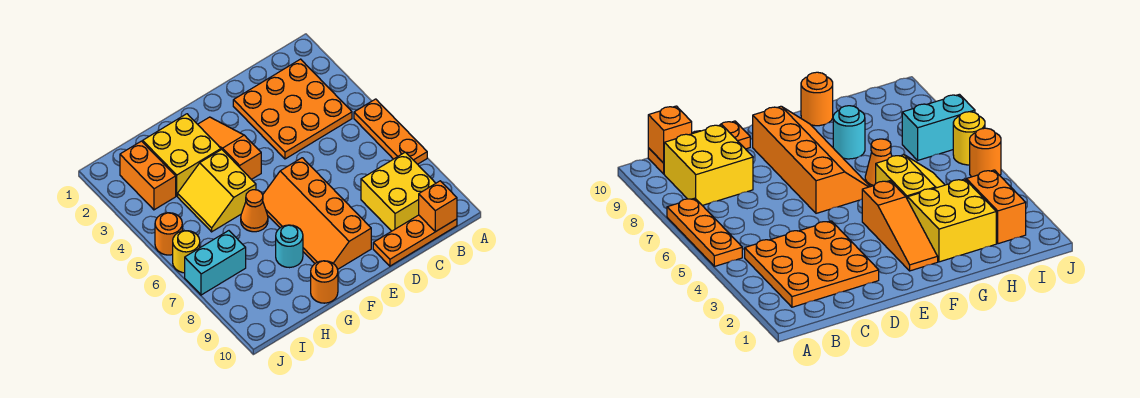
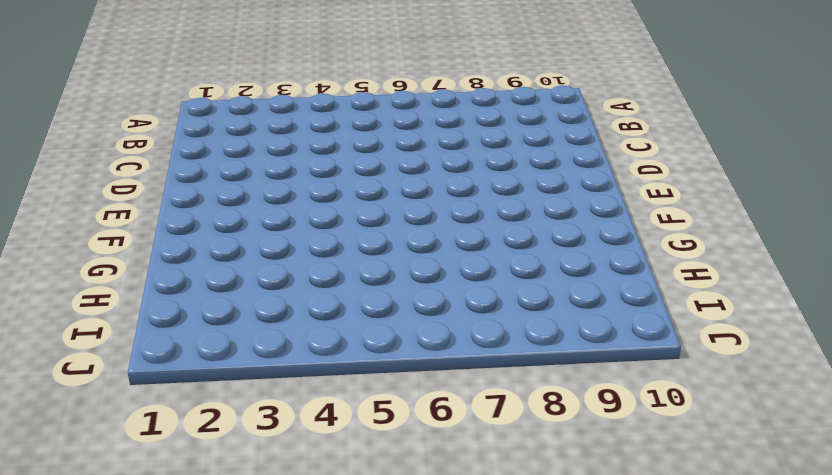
none -> orange 1x3 plate [354,99,427,164]
none -> orange 3x3 plate [233,59,352,159]
none -> yellow 2x2 brick [361,152,436,231]

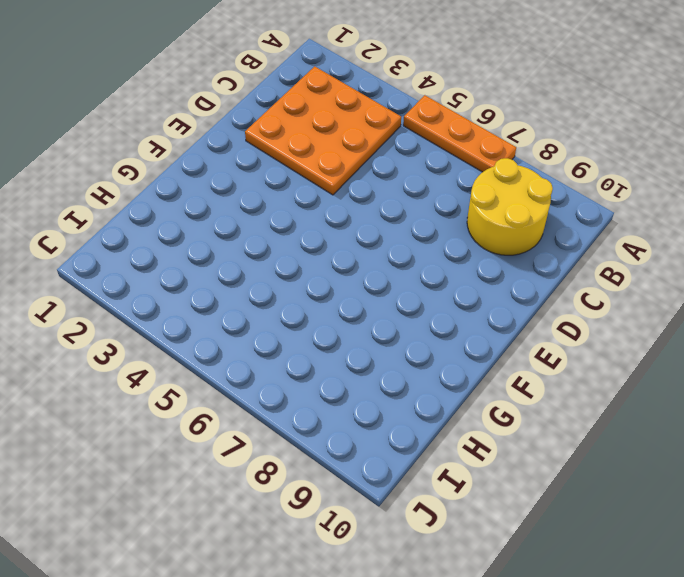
yellow 2x2 round brick [467,158,553,255] -> yellow 2x2 brick [361,152,436,231]
none -> orange 1x3 plate [373,215,457,266]
none -> orange 2x4 slope [263,158,371,269]
none -> orange 1x3 slope [198,117,261,180]

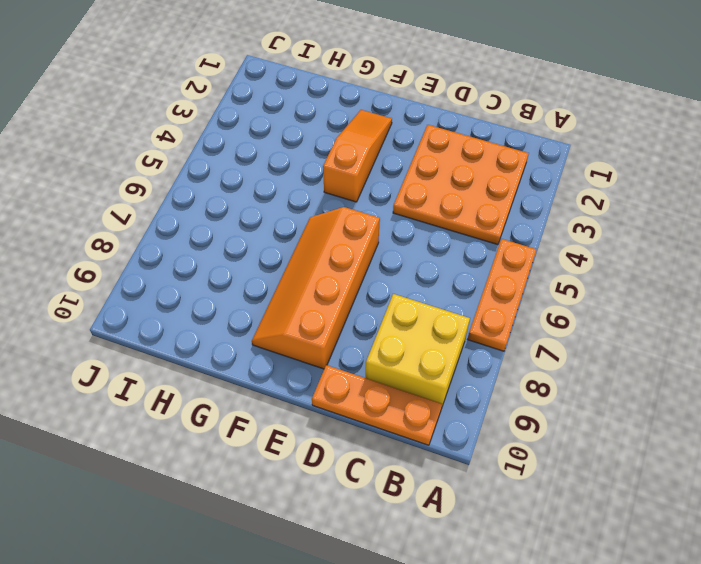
none -> yellow 2x2 brick [143,114,221,196]
none -> yellow 2x2 slope [178,150,256,232]
none -> orange 1x1 cone [241,190,268,232]

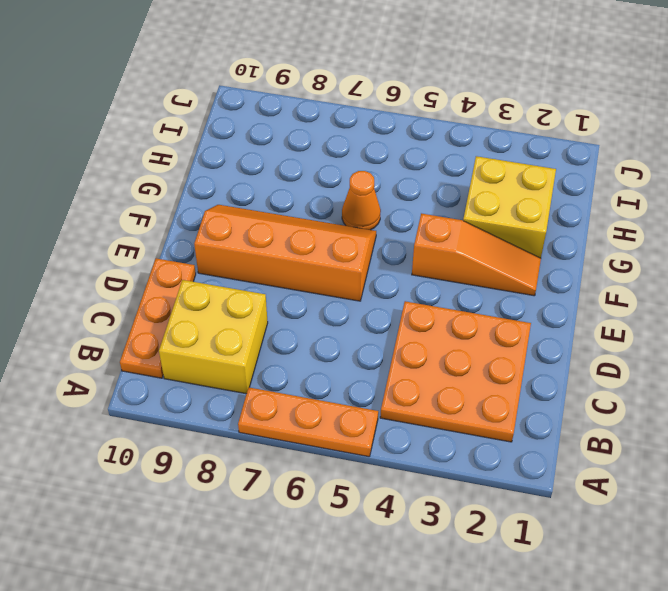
none -> yellow 2x2 slope [178,150,256,232]
none -> cyan 1x1 round brick [276,225,303,268]
none -> orange 1x1 round brick [311,261,338,303]

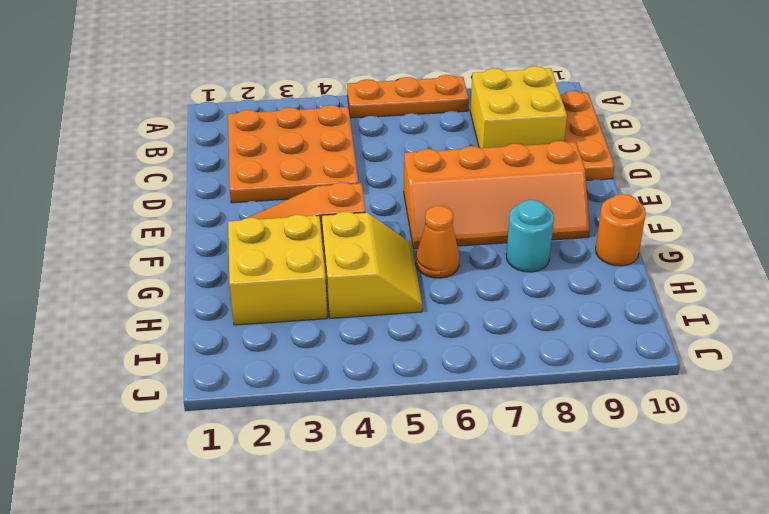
yellow 2x2 slope [322,212,422,318] -> yellow 2x2 slope turned to [178,150,256,232]
none -> orange 1x2 brick [120,141,176,210]
none -> cyan 1x2 brick [185,231,246,295]
none -> orange 1x1 round brick [155,213,182,255]

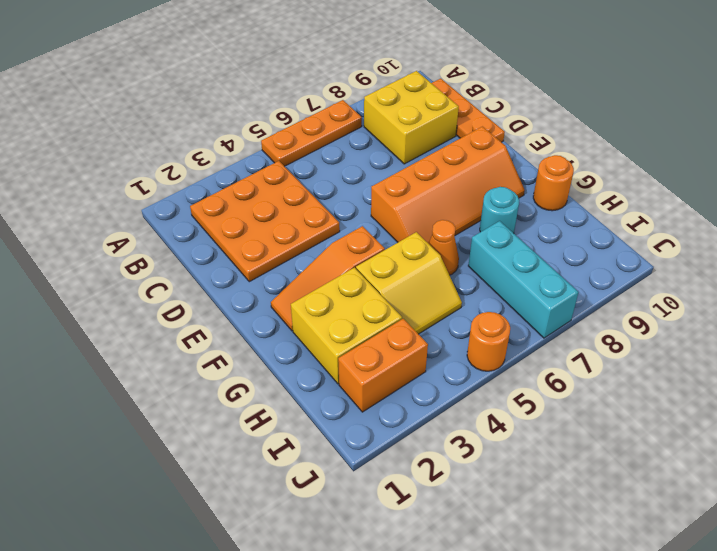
cyan 1x3 brick [468,221,579,338] -> cyan 1x2 brick [185,231,246,295]
none -> yellow 1x1 round brick [173,231,200,273]
none -> orange 1x1 brick [419,181,457,232]

